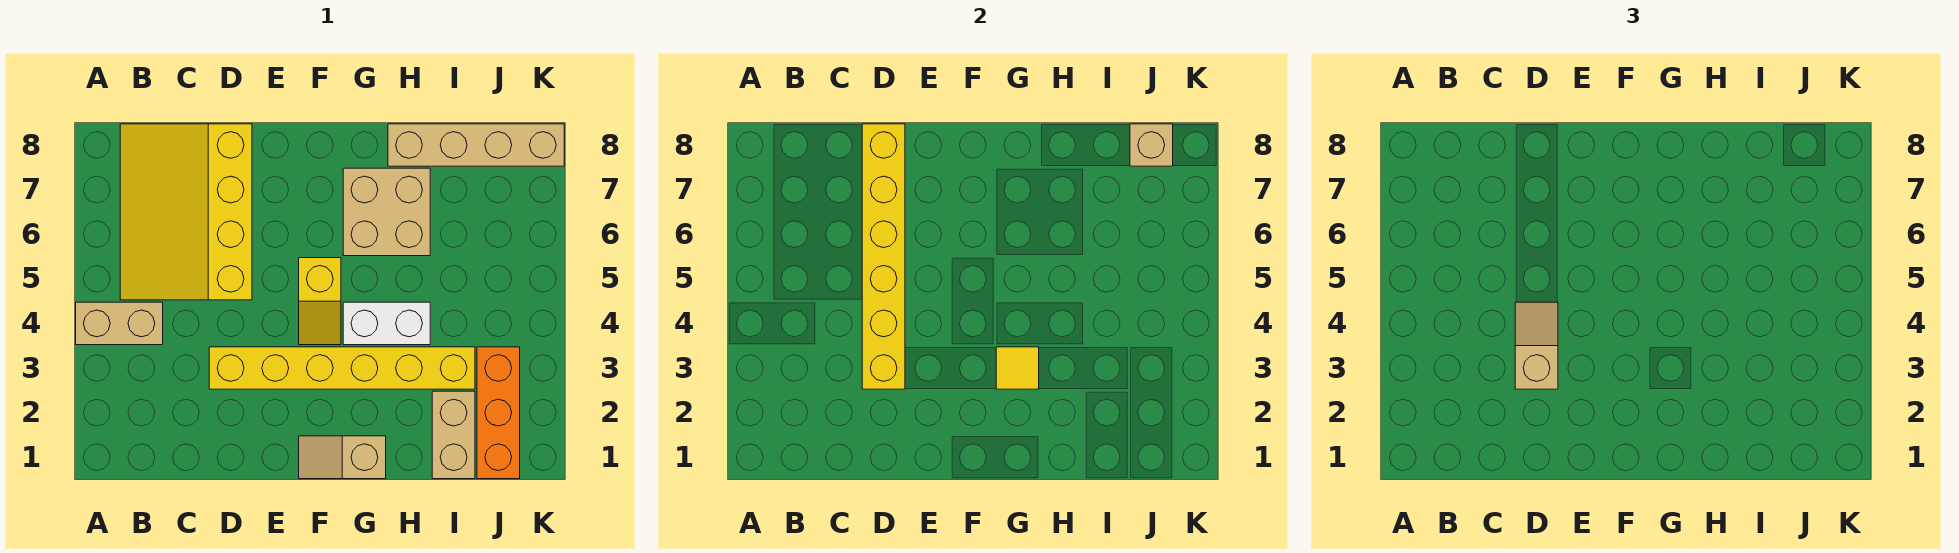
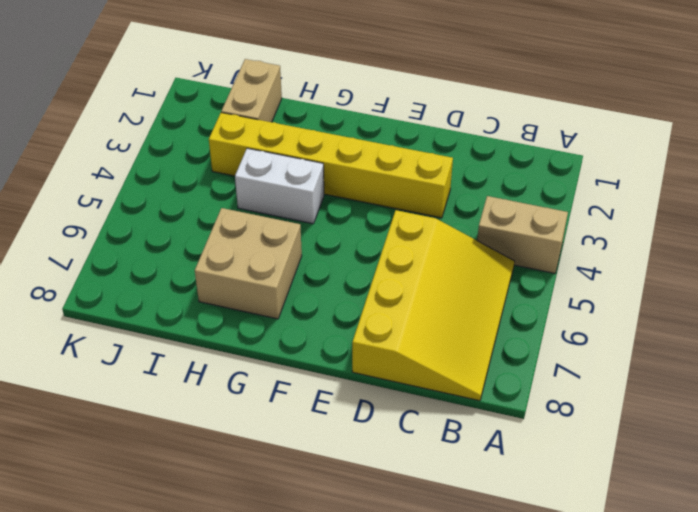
none -> tan 1x2 slope [299,436,386,479]
none -> yellow 1x2 slope [299,258,341,345]
none -> tan 1x4 brick [388,124,564,166]

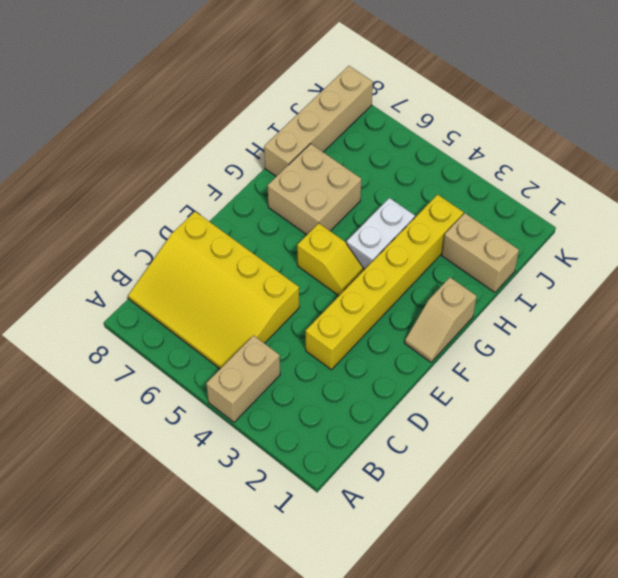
none -> orange 1x3 brick [477,347,520,479]
none -> yellow 1x6 brick [862,124,905,389]
none -> yellow 1x1 tile [996,347,1039,389]

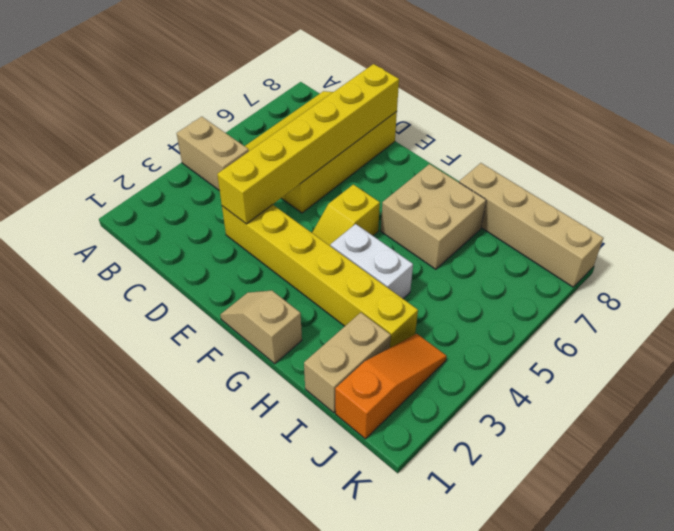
orange 1x3 slope [335,334,447,439] -> orange 1x3 brick [477,347,520,479]
none -> yellow 1x1 tile [996,347,1039,389]
none -> tan 1x1 brick [1130,124,1173,166]
none -> tan 1x2 slope [1515,302,1558,389]

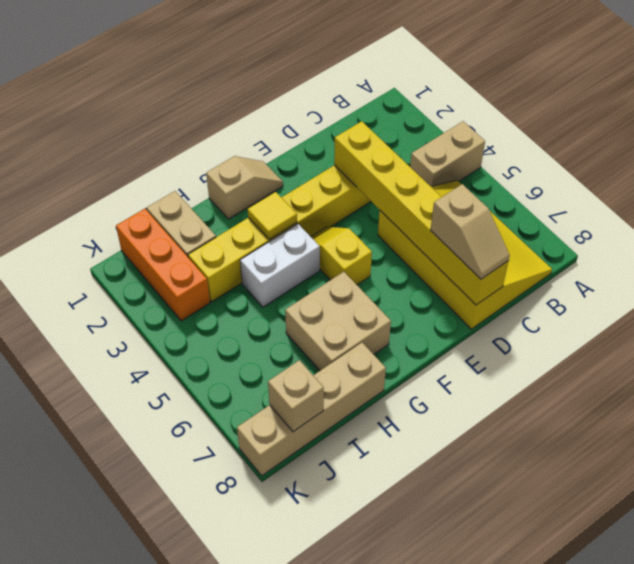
tan 1x2 slope [431,184,510,279] -> tan 1x2 slope moved to [1515,302,1558,389]

